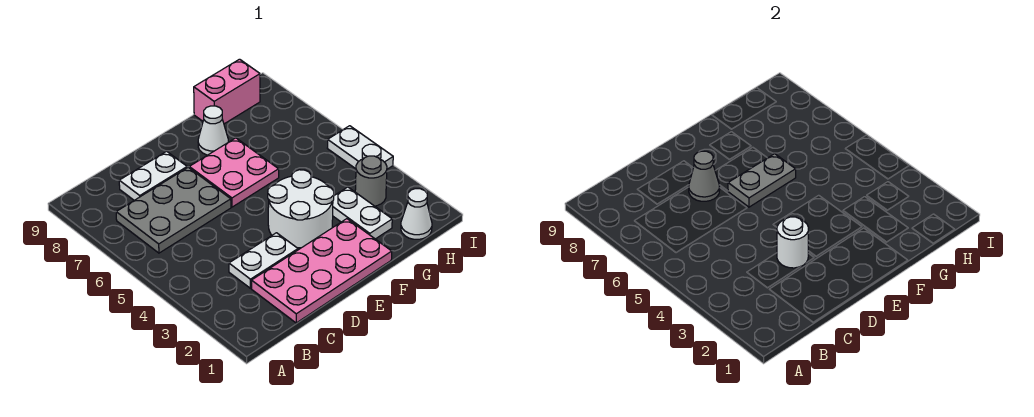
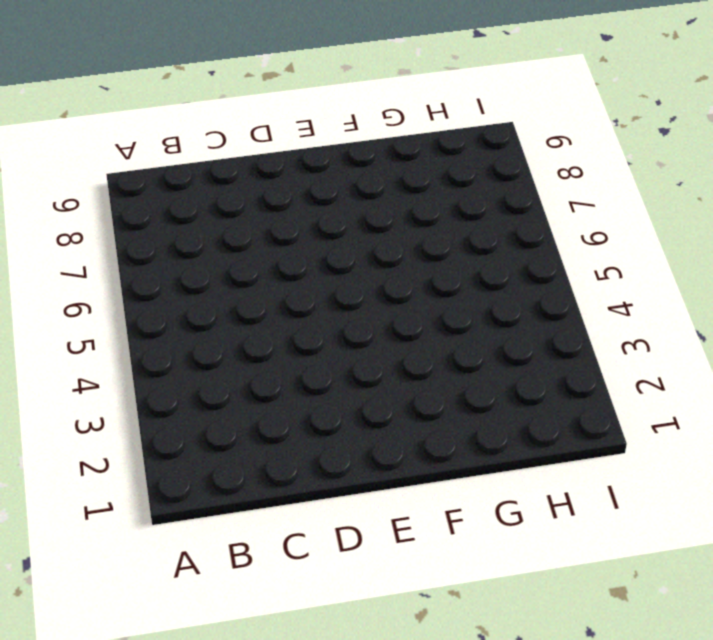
none -> grey 2x3 plate [116,167,231,253]
none -> pink 2x4 plate [252,219,392,323]
none -> white 1x2 plate [229,233,298,288]

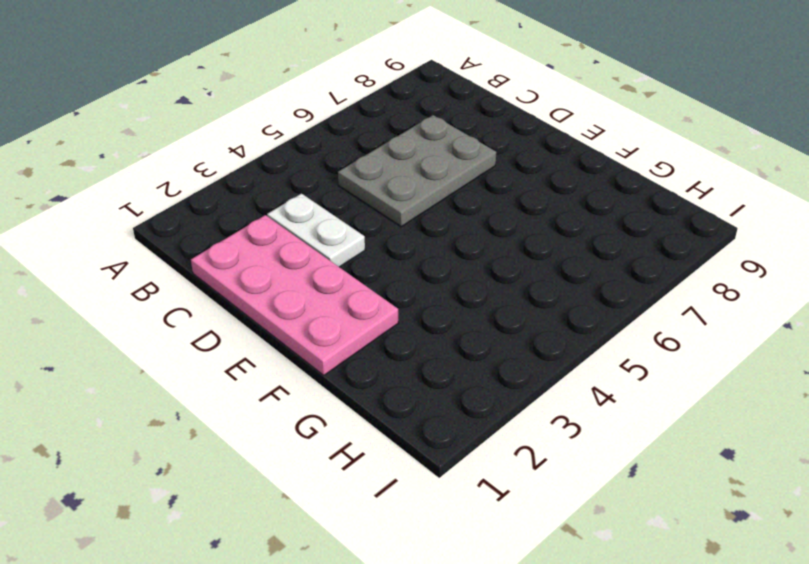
grey 2x3 plate [338,115,496,227] -> grey 2x3 plate turned to [116,167,231,253]
none -> white 1x2 plate [119,151,187,200]
none -> white 2x2 round brick [268,170,334,248]
none -> pink 2x2 plate [189,138,279,207]

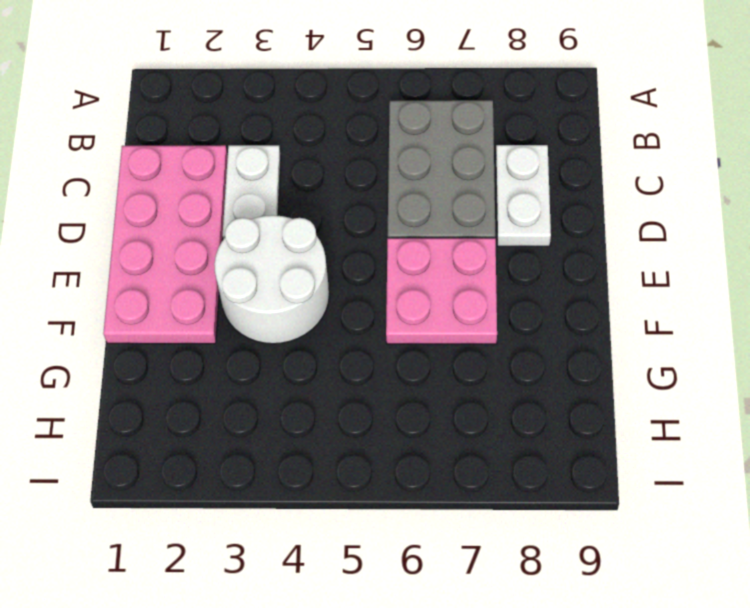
none -> white 1x1 cone [198,106,228,155]
none -> white 1x2 plate [333,187,392,239]
none -> pink 1x2 brick [194,59,260,124]

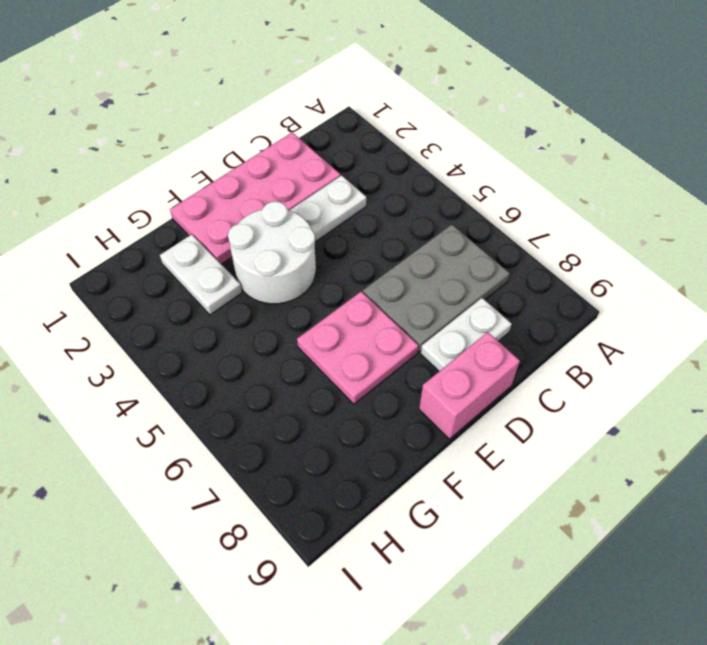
pink 1x2 brick [419,332,520,439] -> pink 1x2 brick moved to [194,59,260,124]
none -> white 1x1 cone [198,106,228,155]
none -> white 1x1 cone [401,189,432,239]
none -> grey 1x1 round brick [355,156,387,206]

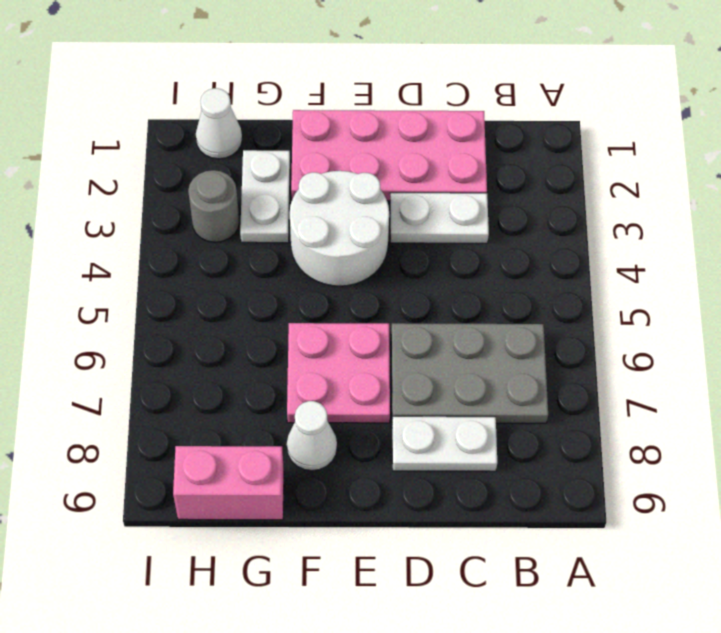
none -> white 1x2 plate [327,126,393,169]
none -> white 1x1 round brick [777,217,809,268]
none -> grey 1x1 cone [689,151,720,201]

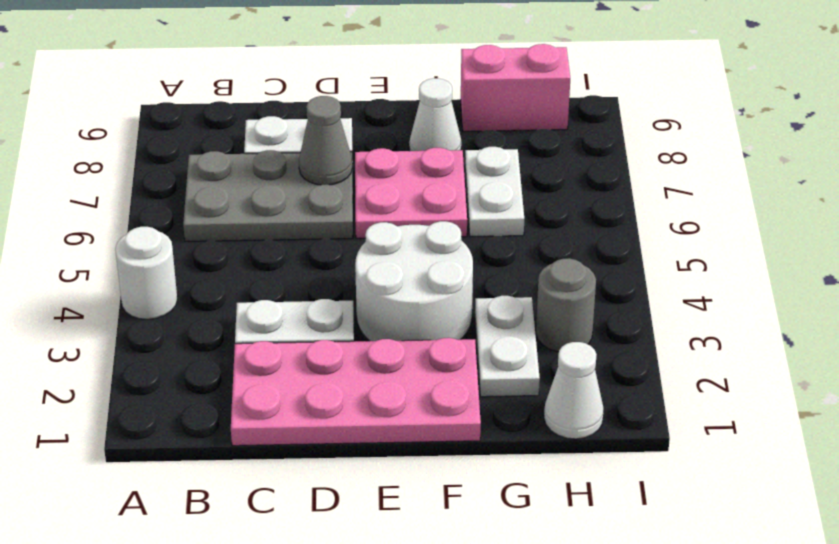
white 1x1 round brick [115,227,177,319] -> white 1x1 round brick moved to [777,217,809,268]
white 1x2 plate [465,147,524,236] -> white 1x2 plate moved to [327,126,393,169]
none -> grey 1x2 plate [728,154,796,207]

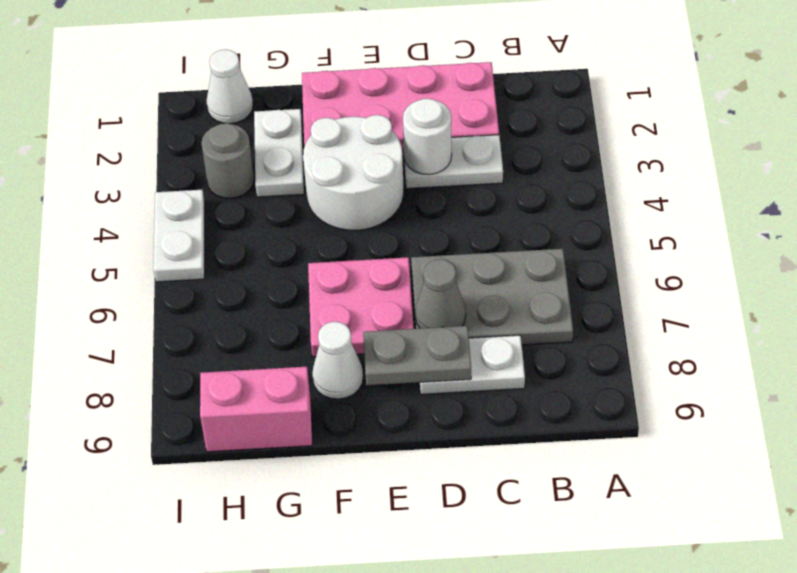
grey 1x2 plate [363,326,471,385] -> grey 1x2 plate moved to [728,154,796,207]

